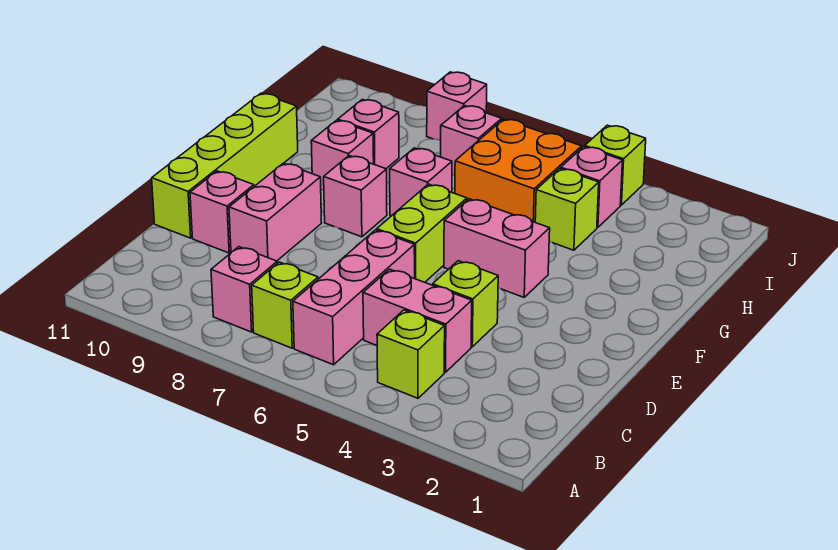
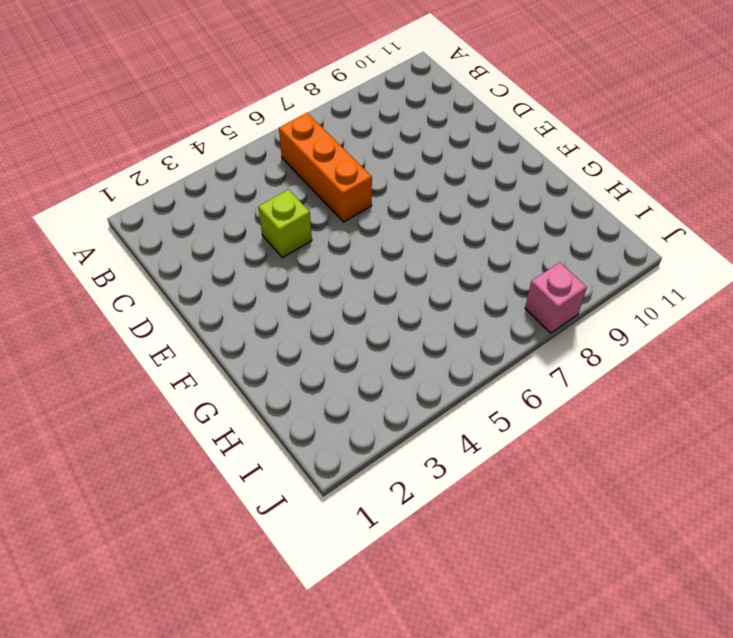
orange 1x3 brick [279,113,372,222] -> pink 1x3 brick [293,230,415,365]
none -> lime 1x1 brick [377,310,445,398]
none -> lime 1x1 brick [252,262,318,348]
none -> pink 1x1 brick [211,247,277,332]

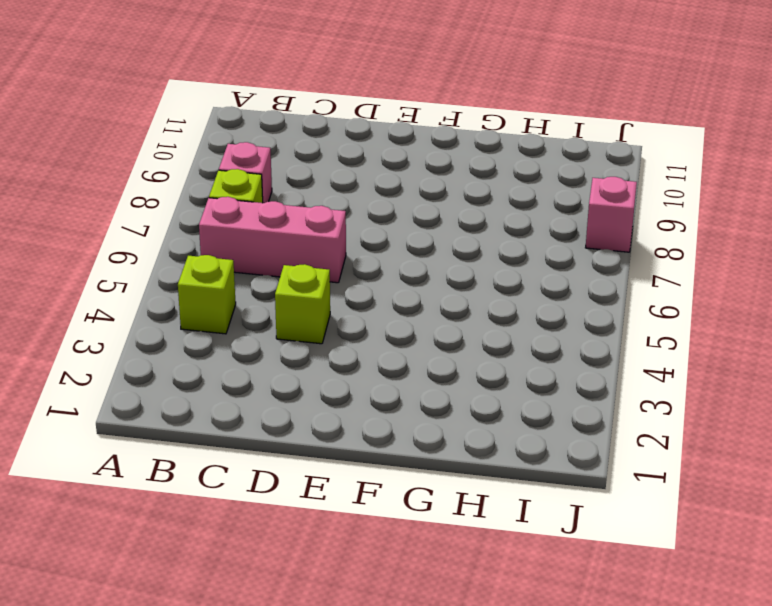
none -> pink 1x2 brick [363,269,472,372]
none -> pink 1x2 brick [229,163,321,261]
none -> pink 1x1 brick [190,171,254,253]

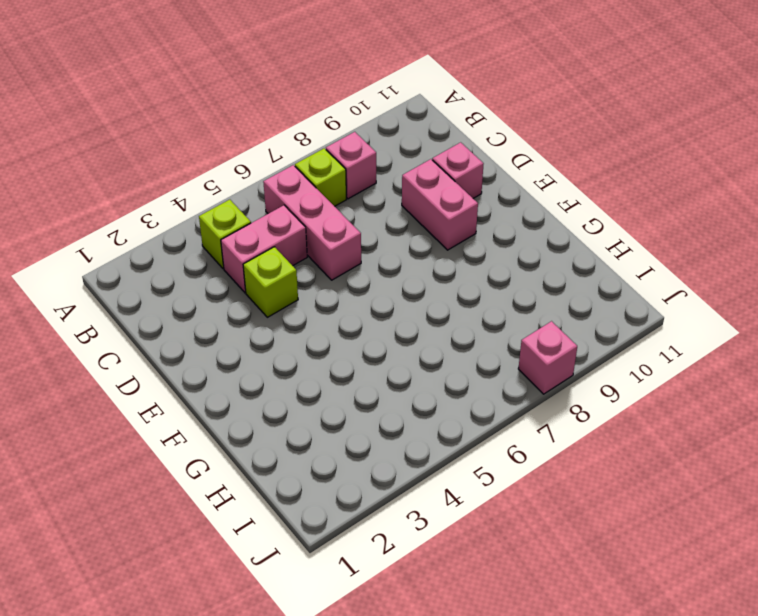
none -> lime 1x4 brick [152,94,298,238]
none -> lime 1x2 brick [377,184,467,282]
none -> pink 1x2 brick [444,199,550,297]

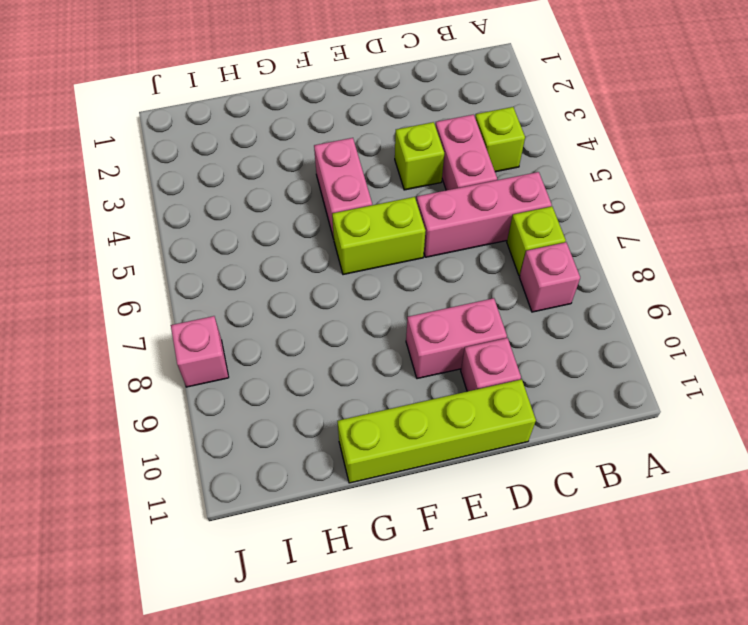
none -> pink 1x1 brick [324,156,387,237]
none -> pink 1x1 brick [390,148,452,216]
none -> pink 1x1 brick [311,120,374,190]

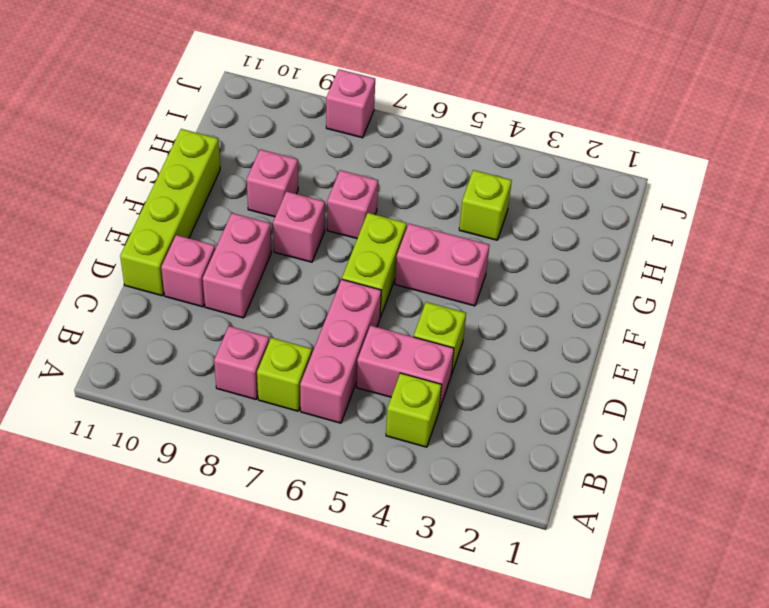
none -> orange 2x2 brick [455,119,582,222]
none -> pink 1x1 brick [338,99,399,169]
none -> pink 1x1 brick [561,147,623,227]

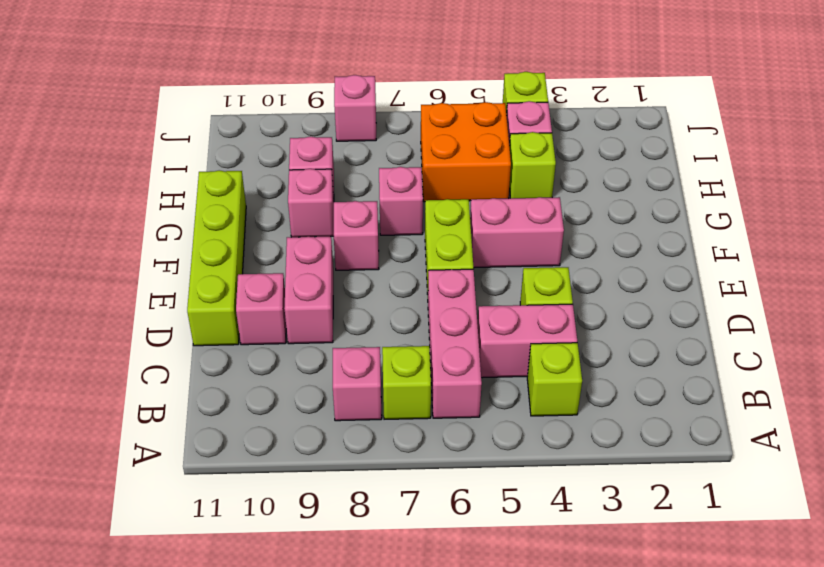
none -> pink 1x1 brick [441,106,502,176]

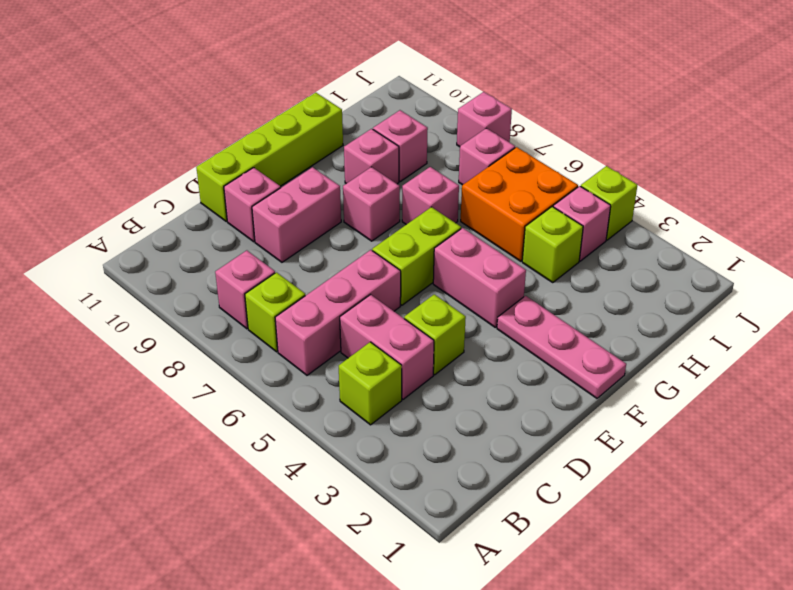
pink 1x3 plate [497,296,626,398] -> none

